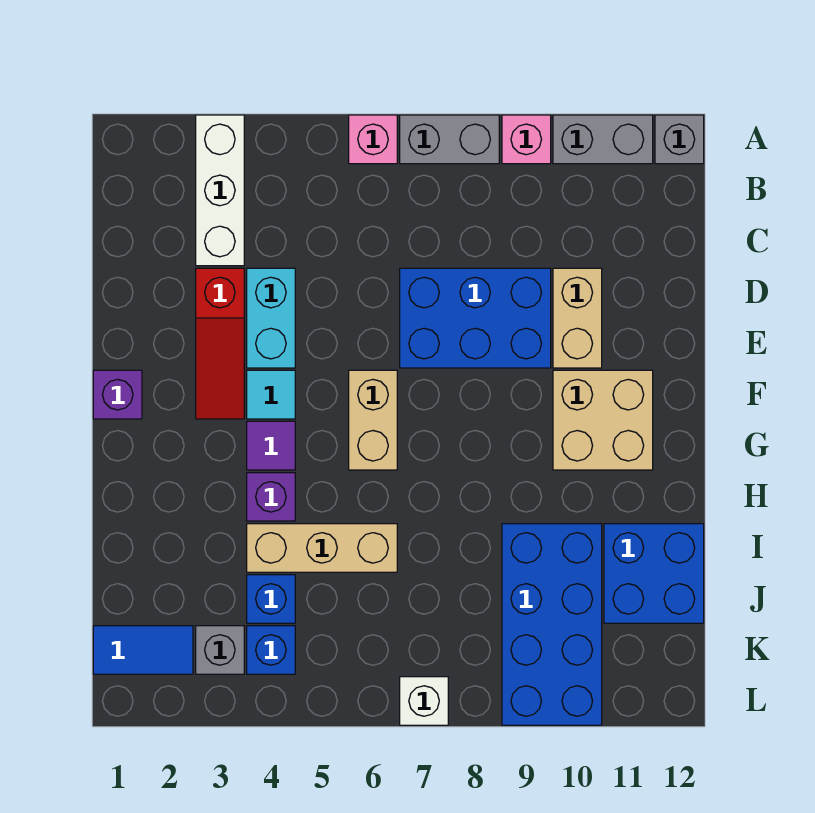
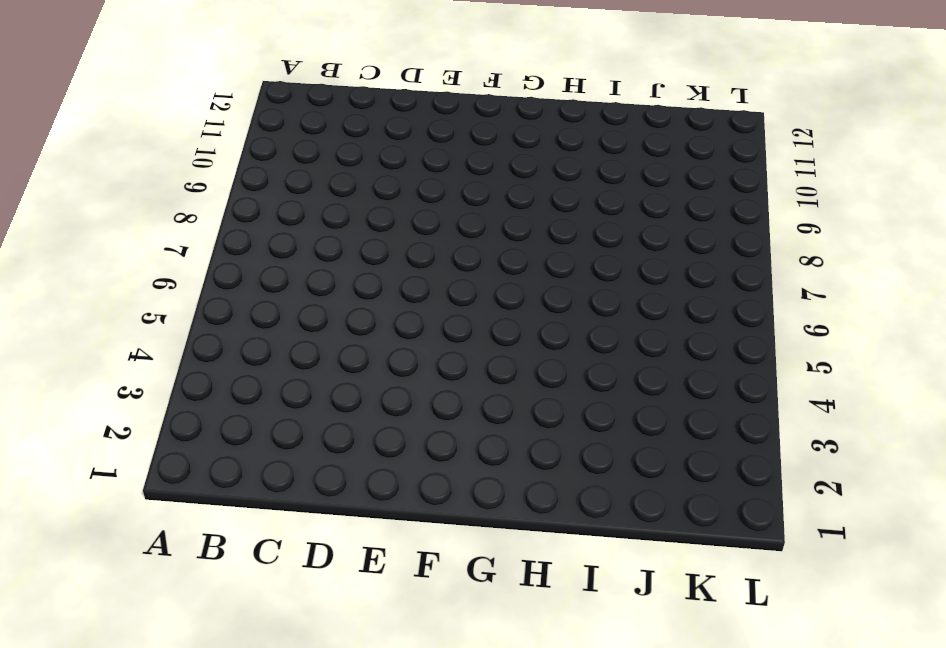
none -> white 1x3 brick [196,115,244,266]
none -> pink 1x1 brick [349,115,397,164]
none -> grey 1x2 brick [400,115,499,164]

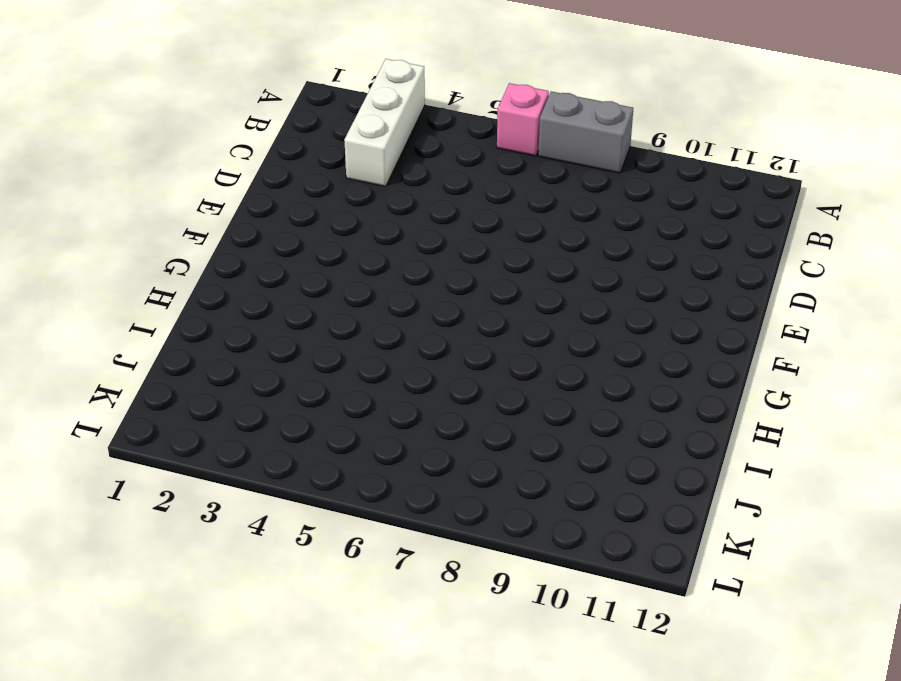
none -> pink 1x1 brick [502,115,551,164]
none -> grey 1x2 brick [553,115,653,164]
none -> grey 1x1 brick [655,115,704,164]

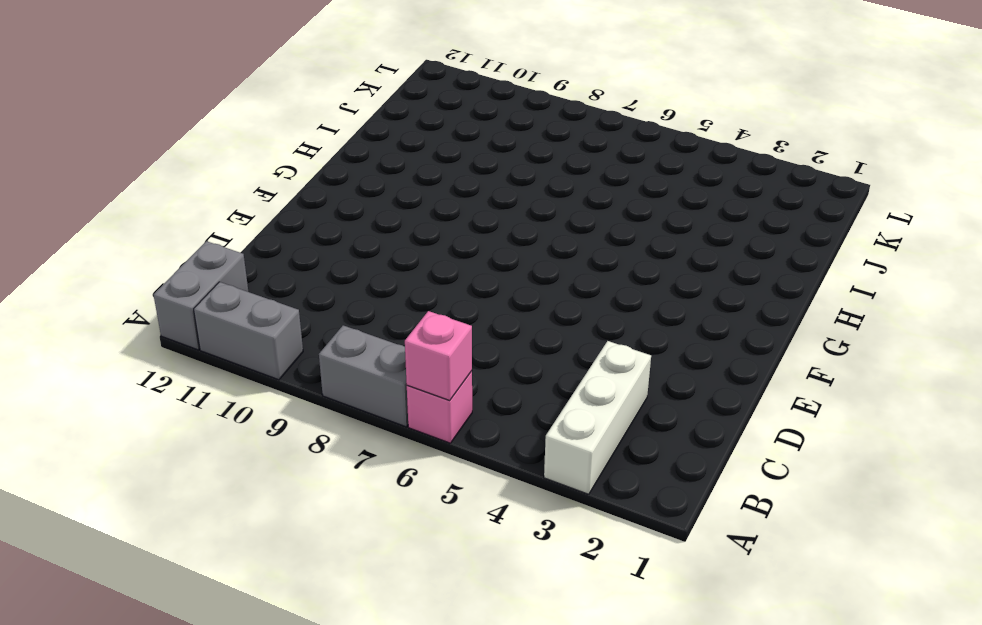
pink 1x1 brick [405,311,472,400] -> pink 1x1 brick moved to [502,115,551,164]
grey 1x2 brick [154,241,248,350] -> grey 1x1 brick [655,115,704,164]
none -> red 1x3 slope [196,268,244,419]
none -> cyan 1x2 brick [247,268,295,368]
none -> blue 2x3 brick [400,268,551,368]

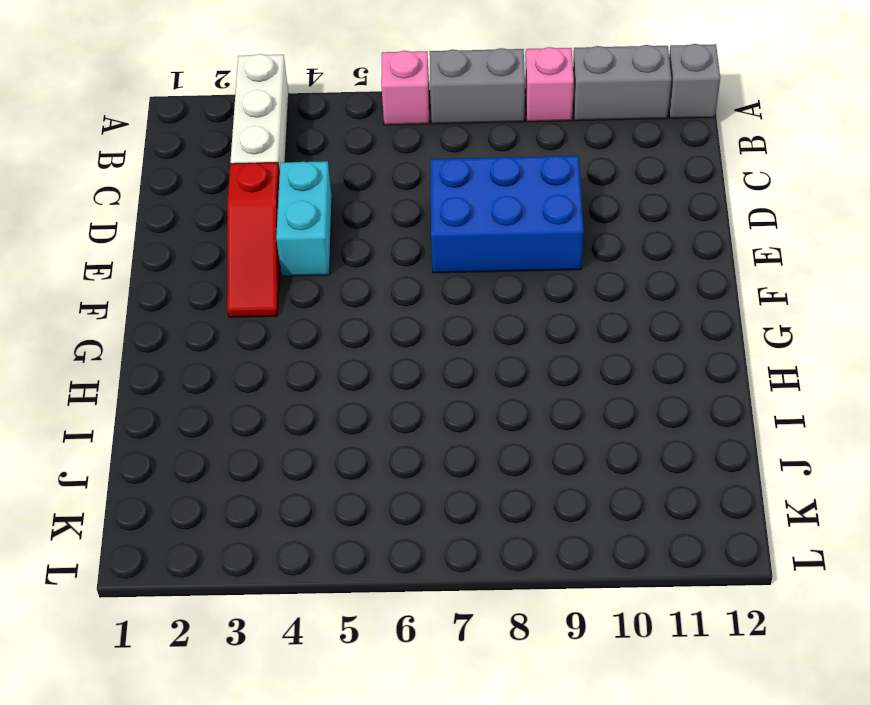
none -> tan 1x2 brick [553,268,602,368]
none -> purple 1x1 brick [93,370,142,419]
none -> cyan 1x1 tile [247,370,295,419]

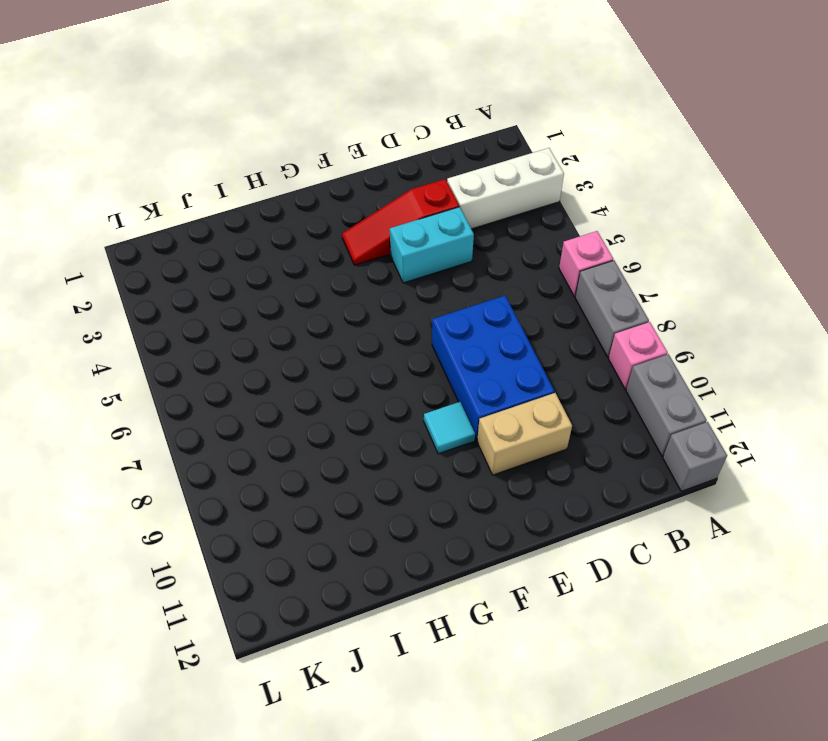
cyan 1x1 tile [424,402,475,454] -> cyan 1x1 tile moved to [247,370,295,419]
none -> purple 1x1 brick [93,370,142,419]
none -> tan 1x2 brick [349,370,397,470]
none -> tan 2x2 brick [553,370,653,470]

